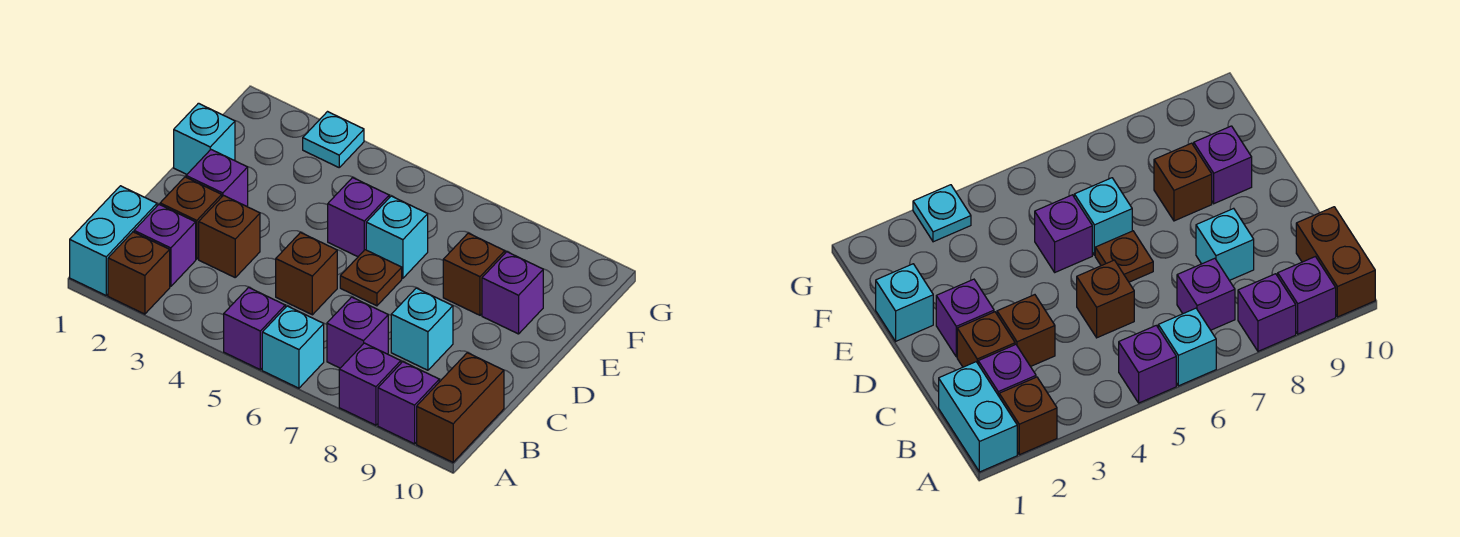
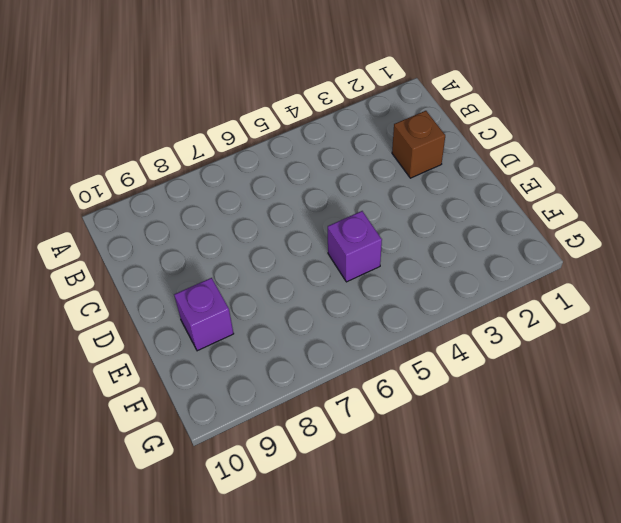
none -> cyan 1x2 brick [70,186,157,295]
none -> brown 1x1 brick [108,232,170,314]
none -> purple 1x1 brick [224,288,285,370]

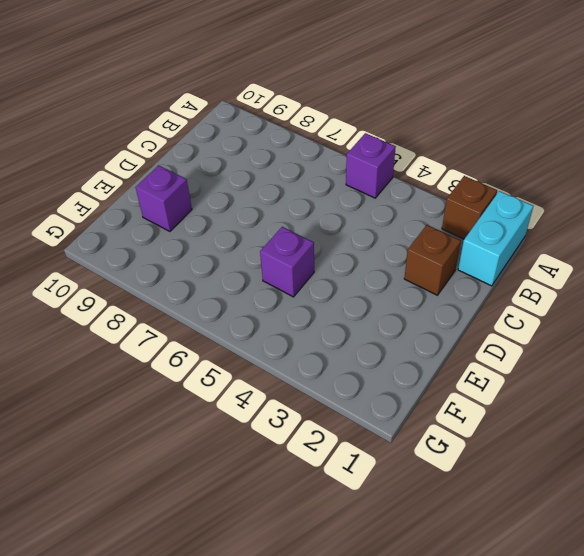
none -> cyan 1x1 brick [262,306,324,388]
none -> purple 1x1 brick [339,343,401,425]
none -> purple 1x1 brick [378,362,439,444]

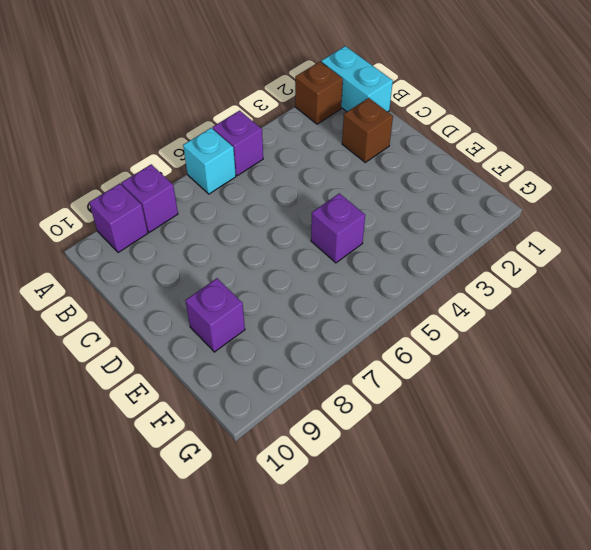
none -> brown 1x2 brick [417,353,504,462]
none -> purple 1x1 brick [134,205,196,287]
none -> purple 1x1 brick [327,297,388,368]

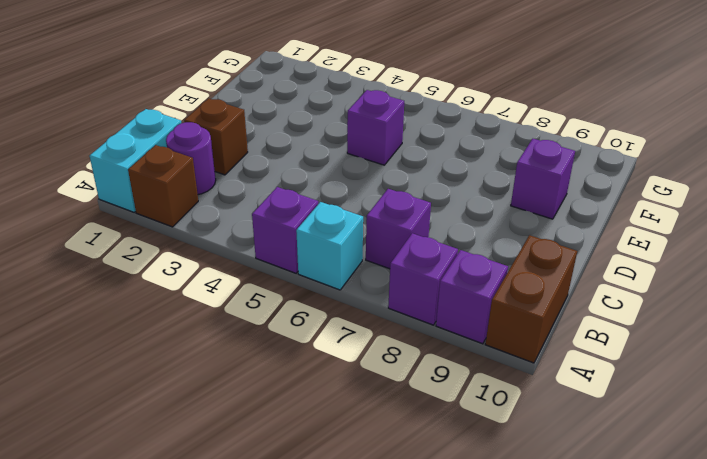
purple 1x1 round brick [166,122,216,194] -> purple 1x1 brick [134,205,196,287]
none -> brown 1x1 brick [199,196,260,277]
none -> brown 1x1 brick [276,233,337,315]
none -> cyan 1x1 brick [391,288,453,370]

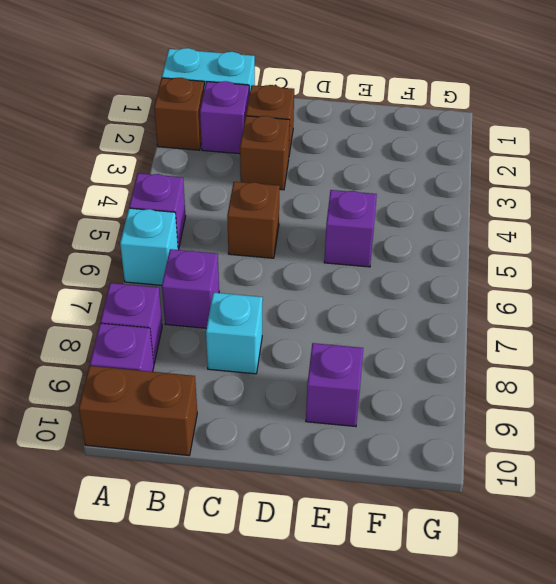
none -> purple 1x1 brick [186,150,248,206]
none -> brown 1x1 plate [340,250,402,306]
none -> cyan 1x1 brick [174,103,235,174]

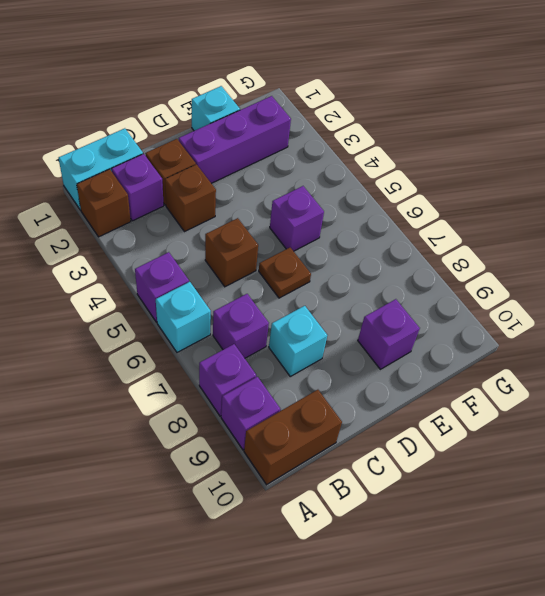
purple 1x3 brick [179,96,291,183] -> purple 1x1 brick [186,150,248,206]
none -> cyan 1x1 brick [366,196,428,278]
none -> brown 1x1 brick [443,233,505,315]
none -> cyan 1x1 plate [303,112,364,167]

